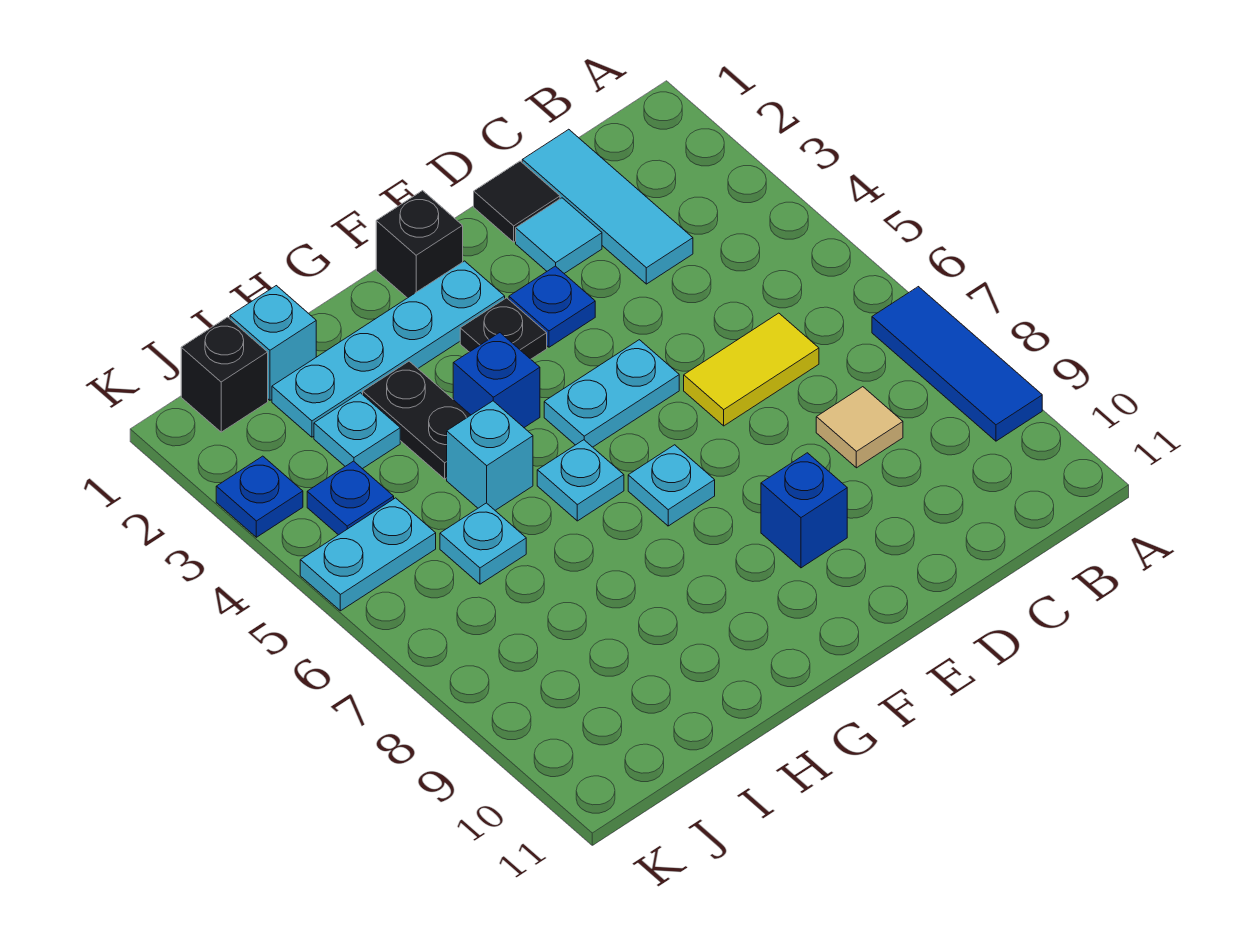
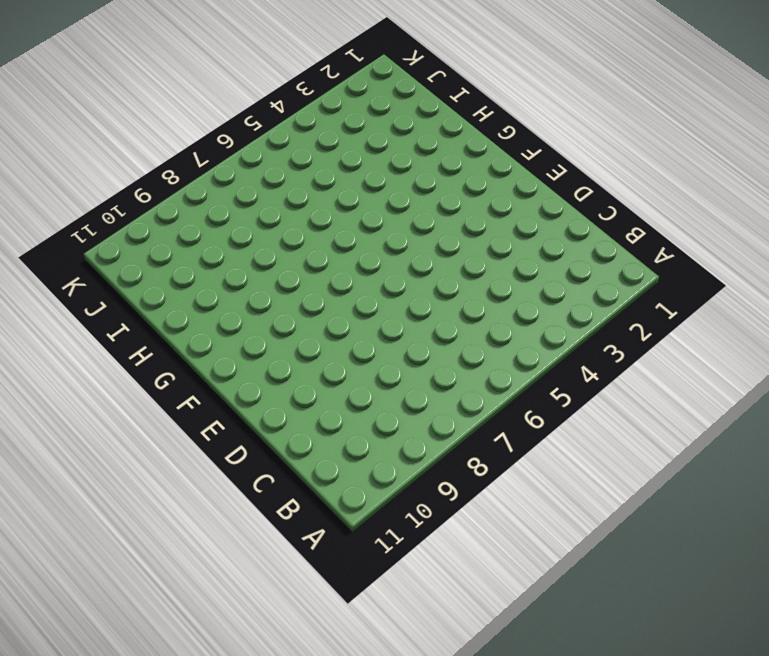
none -> blue 1x3 tile [872,287,1042,441]
none -> cyan 1x3 tile [522,129,693,284]
none -> yellow 1x2 tile [684,313,819,426]

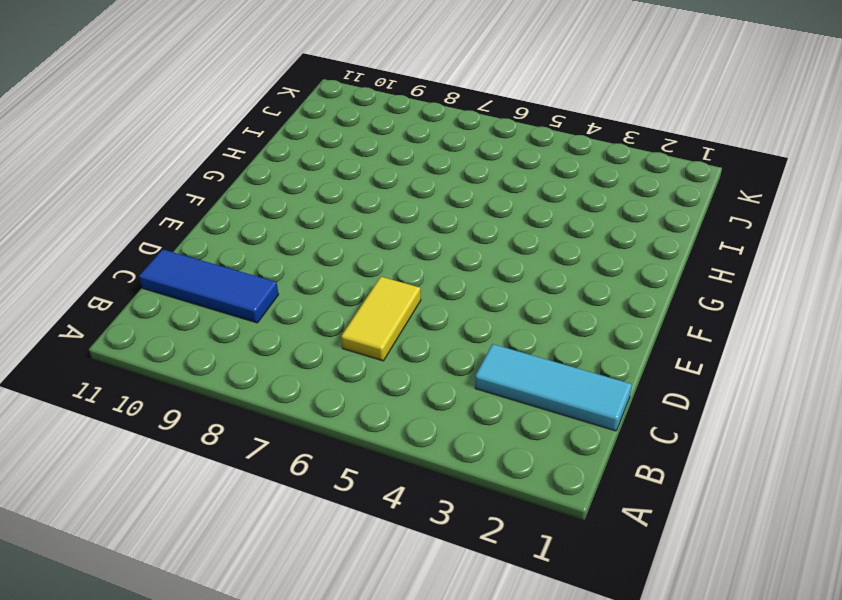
blue 1x3 tile [139,249,279,323] -> blue 1x3 tile moved to [872,287,1042,441]
none -> tan 1x1 tile [816,387,903,468]
none -> black 1x1 tile [474,161,560,242]
none -> cyan 1x1 tile [516,198,602,273]

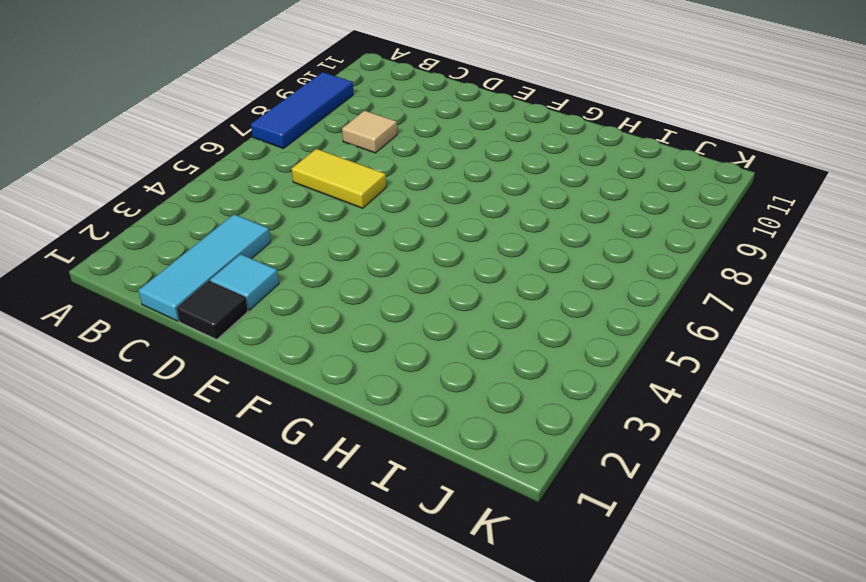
none -> blue 1x1 plate [509,266,595,347]
none -> cyan 1x2 plate [544,340,679,447]
none -> blue 1x1 brick [761,453,847,568]

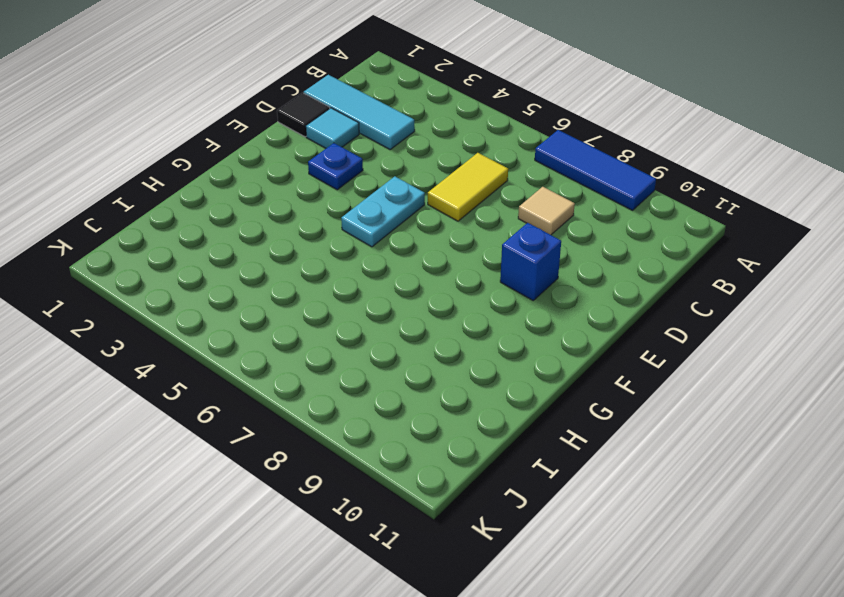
none -> black 1x1 brick [376,191,463,298]
none -> cyan 1x4 plate [272,261,505,437]
none -> black 1x1 plate [460,298,547,359]

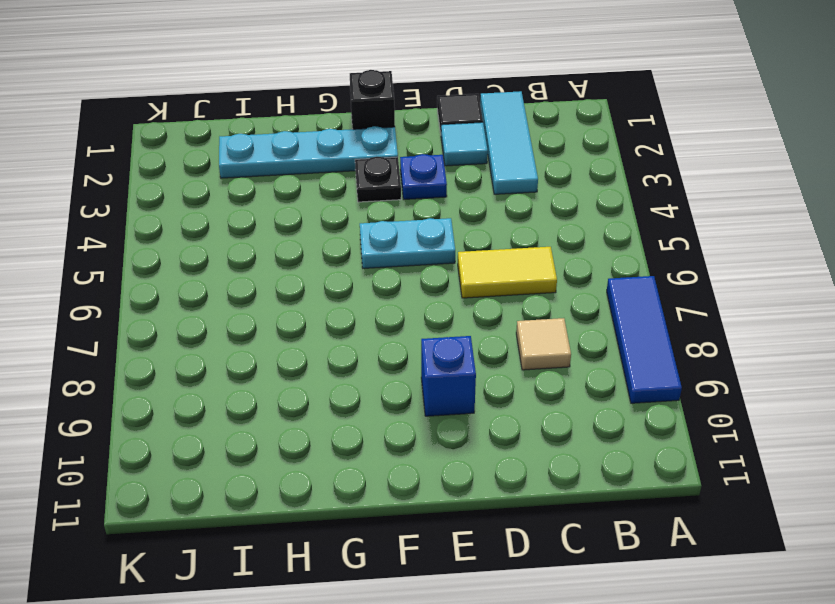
none -> cyan 1x1 plate [628,445,715,526]
none -> blue 1x1 brick [453,333,540,427]
none -> cyan 1x1 plate [537,440,624,521]

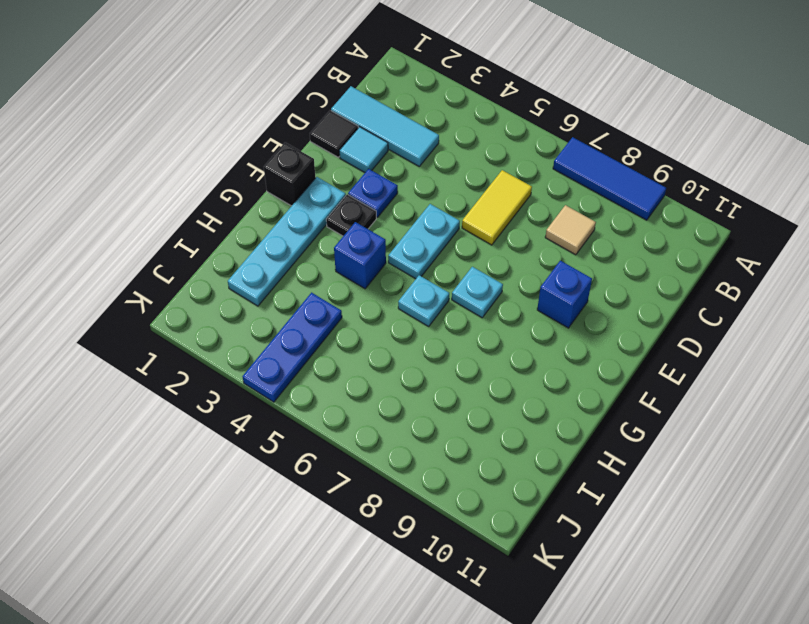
blue 1x3 plate [243,293,342,402] -> blue 1x1 plate [307,461,394,535]
none -> black 1x2 plate [363,361,470,479]
none -> cyan 1x1 brick [447,401,533,510]
none -> cyan 1x1 brick [230,286,316,400]

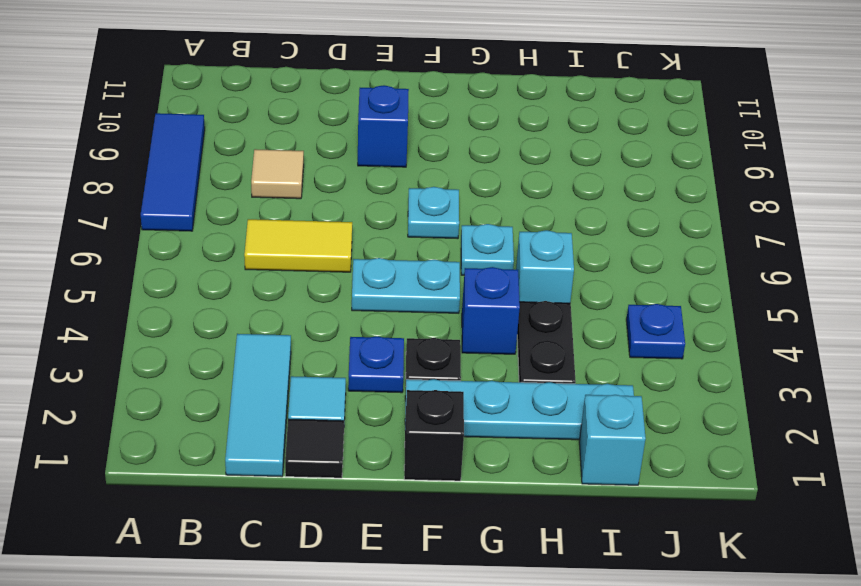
none -> cyan 1x1 plate [314,393,400,469]
none -> cyan 1x1 plate [440,503,526,584]
none -> black 1x1 brick [181,317,268,432]

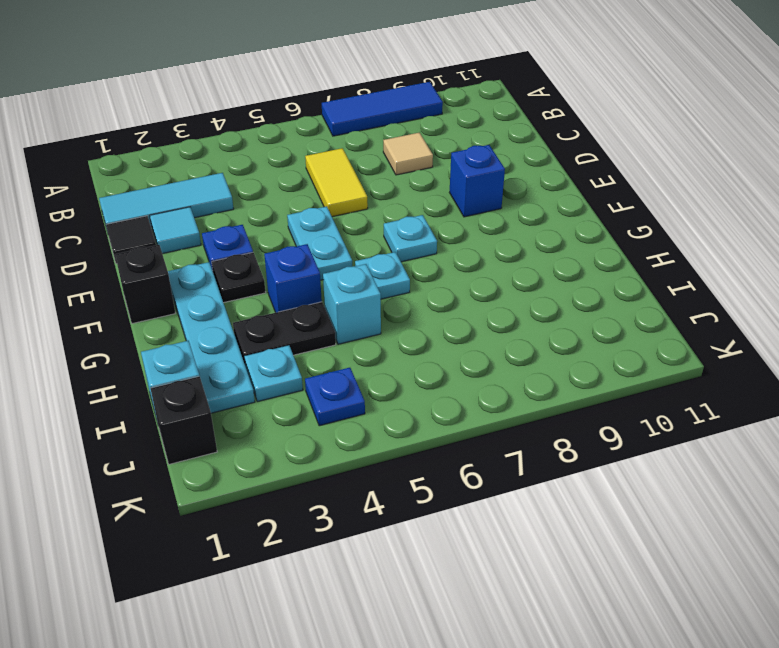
none -> cyan 1x1 plate [440,503,526,584]
none -> cyan 1x2 plate [300,498,436,611]
none -> blue 1x1 plate [216,456,303,537]

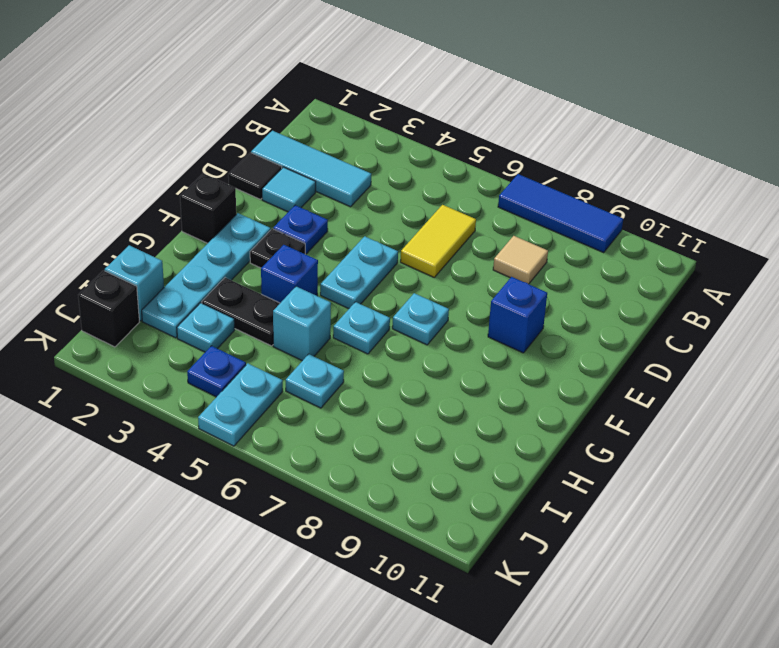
none -> blue 1x1 plate [216,456,303,537]

